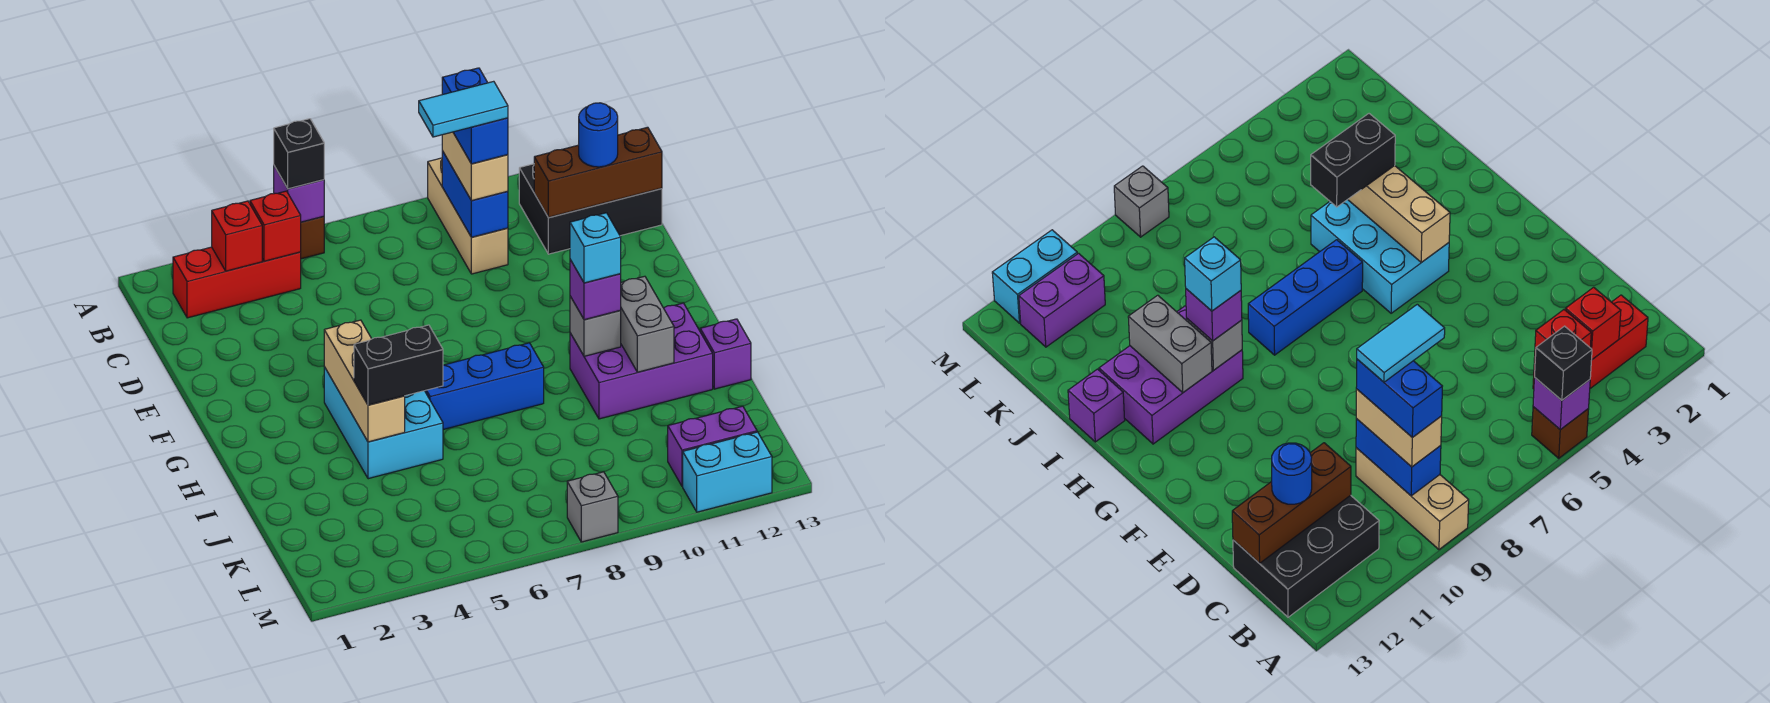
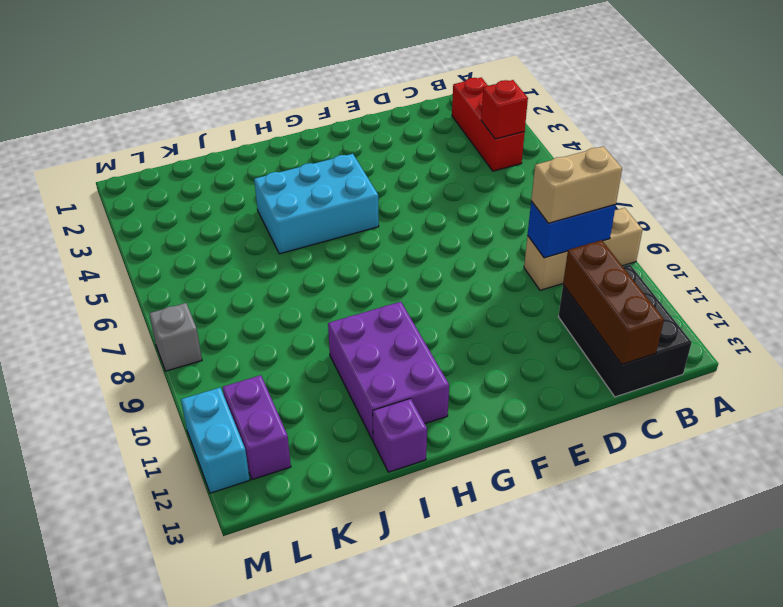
none -> brown 1x1 brick [301,216,324,259]
none -> blue 1x3 brick [425,343,544,430]
none -> purple 1x1 brick [274,166,324,222]

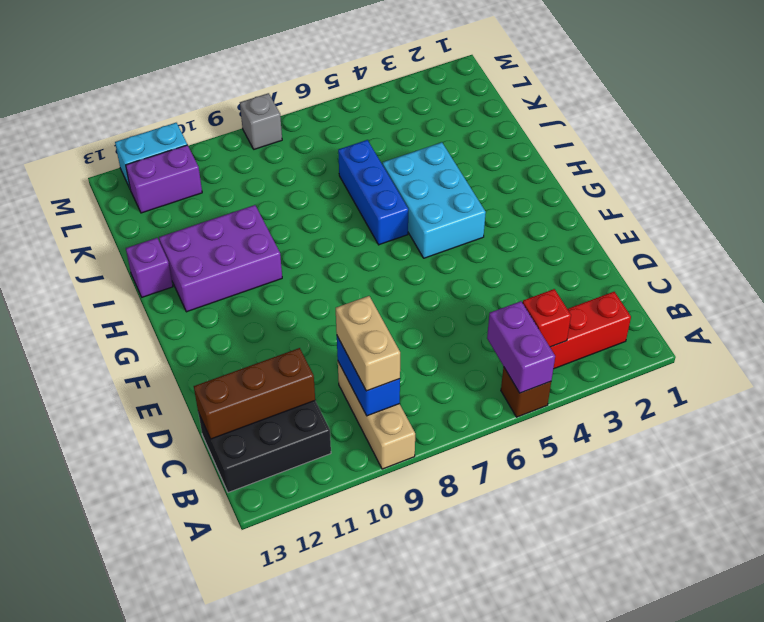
purple 1x2 brick [487,301,555,393] -> purple 1x1 brick [274,166,324,222]
blue 1x3 brick [338,140,408,245] -> blue 1x3 brick turned to [425,343,544,430]
none -> red 1x1 brick [212,201,262,271]
none -> tan 1x3 brick [324,320,405,442]
none -> grey 1x1 brick [570,296,621,356]

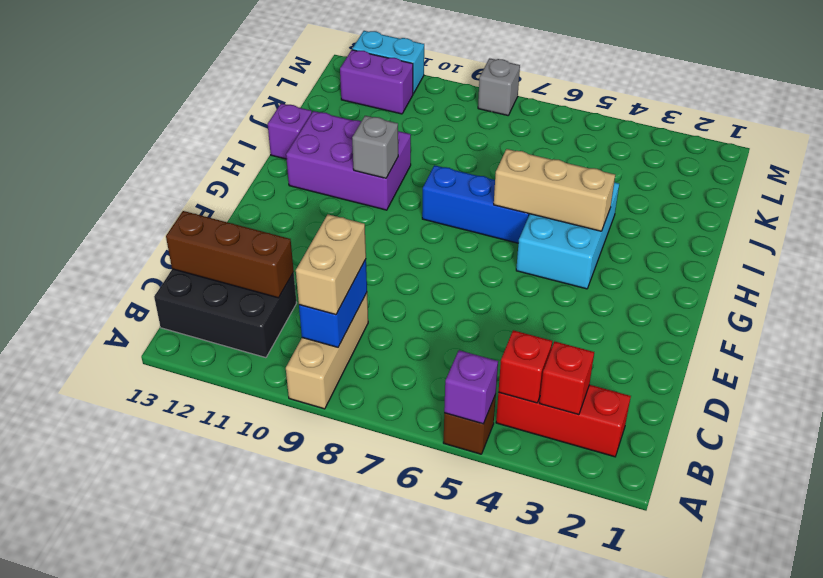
tan 1x3 brick [494,149,615,231] -> tan 1x3 brick turned to [324,320,405,442]
none -> grey 1x2 brick [621,276,674,372]
none -> black 1x1 brick [274,119,324,189]
none -> blue 1x1 round brick [579,103,618,167]

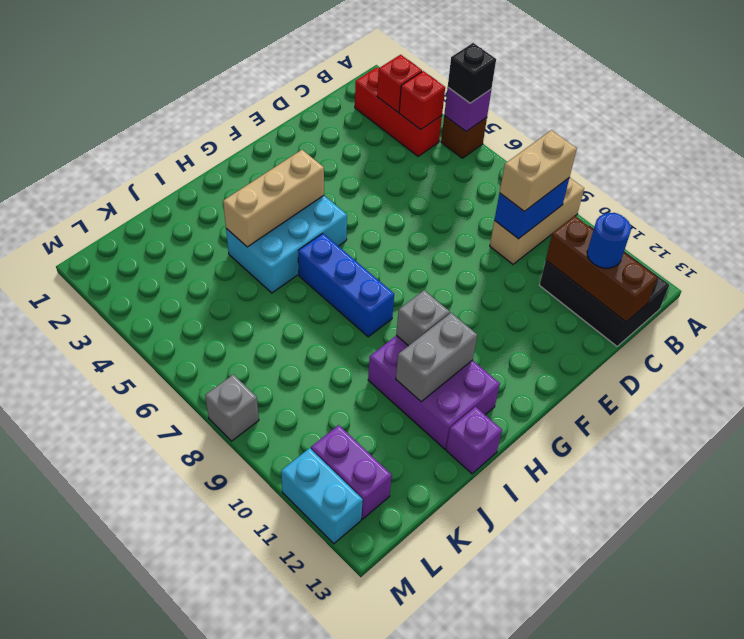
none -> purple 1x1 brick [570,260,621,320]
none -> black 1x2 brick [354,325,443,405]
none -> blue 1x2 brick [442,68,508,164]

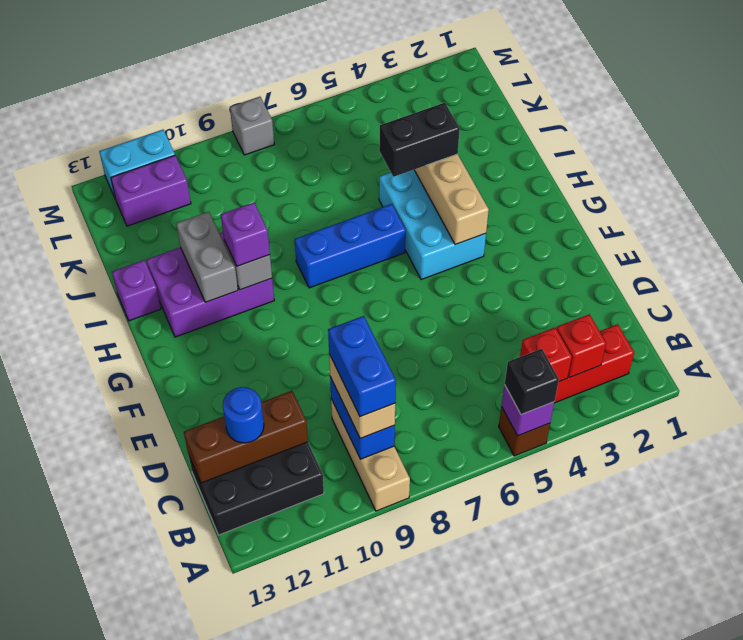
none -> cyan 1x1 brick [570,213,621,283]
none -> cyan 1x2 tile [419,81,508,137]

